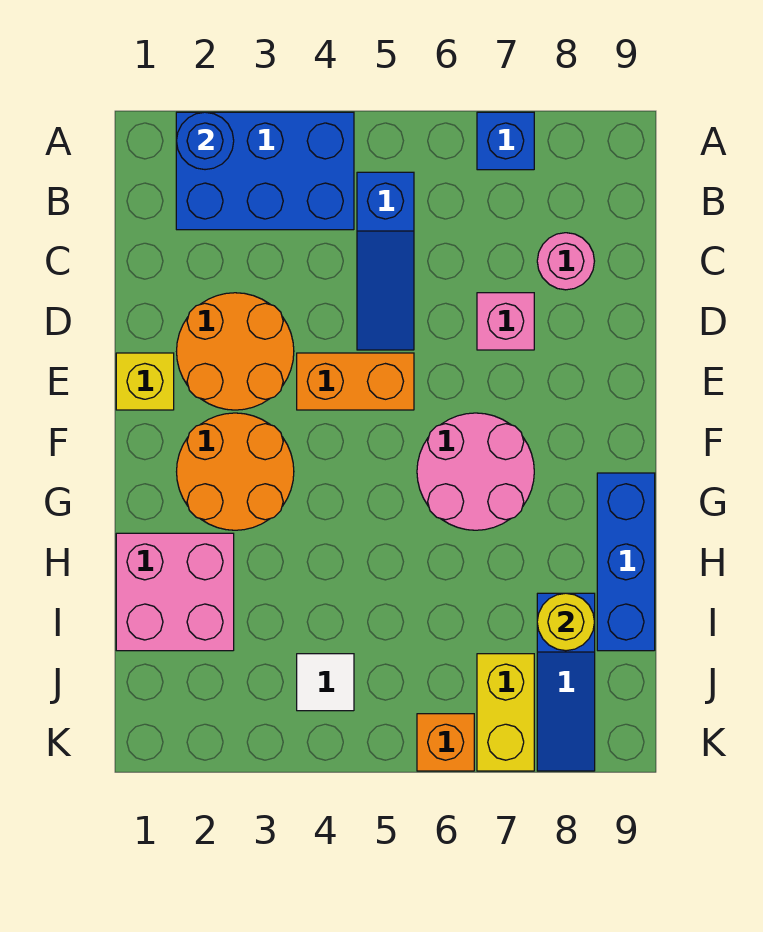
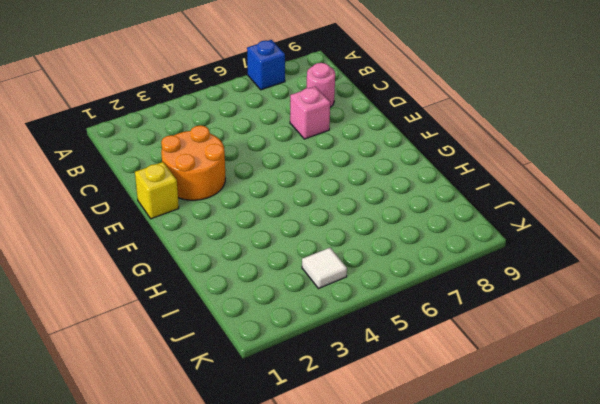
none -> blue 2x3 brick [176,112,354,230]
none -> blue 1x3 slope [357,172,414,350]
none -> orange 1x2 brick [297,353,414,410]

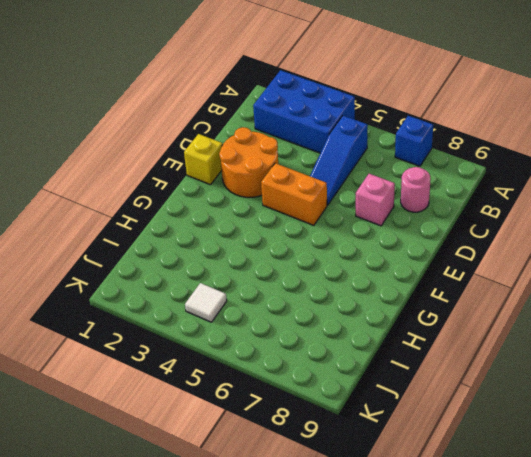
none -> orange 2x2 round brick [177,413,294,530]
none -> pink 2x2 round brick [417,413,534,530]
none -> blue 1x3 brick [597,473,655,651]

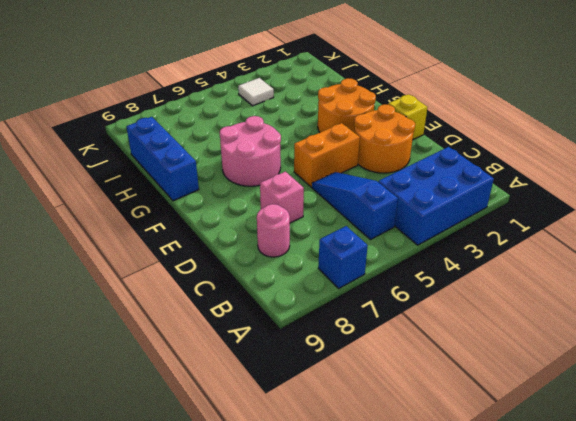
none -> pink 2x2 brick [116,533,234,651]
none -> blue 1x3 slope [537,593,595,771]
none -> yellow 1x2 brick [477,654,534,771]

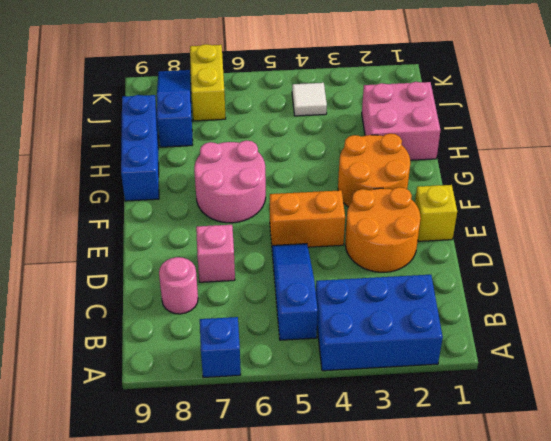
none -> orange 1x1 brick [417,714,474,771]
none -> blue 1x1 round brick [177,112,234,170]
none -> yellow 1x1 round brick [537,593,594,651]

